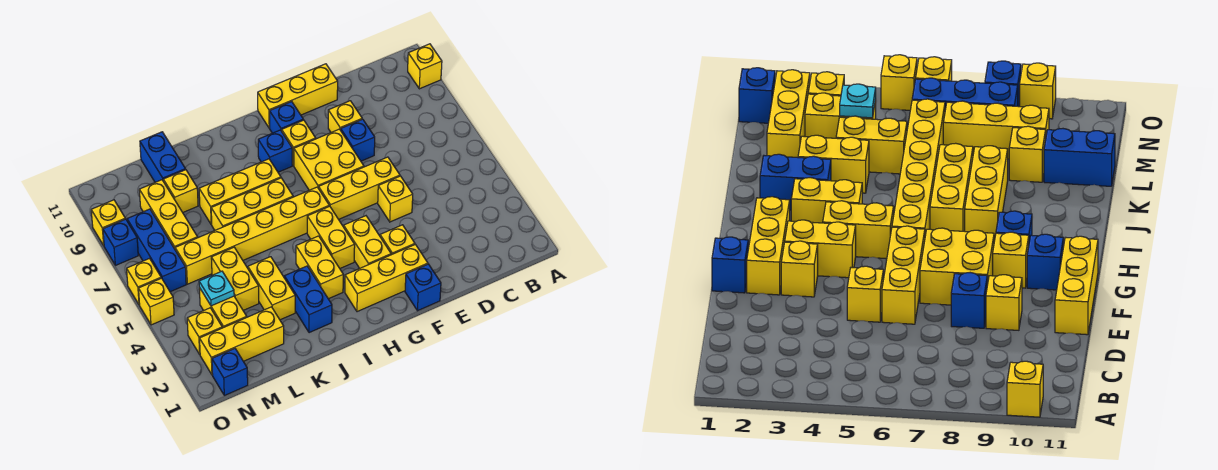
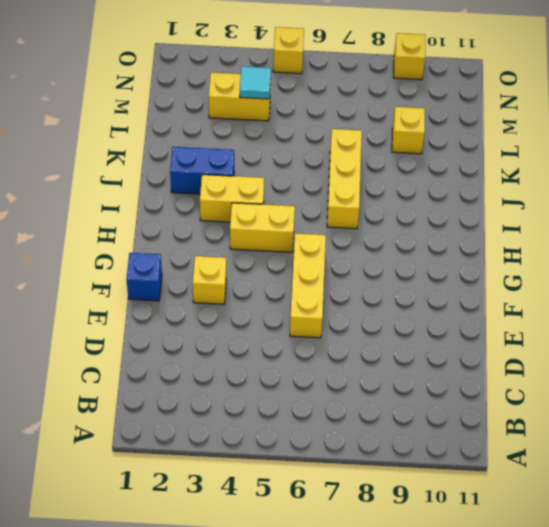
cyan 1x1 tile [240,67,271,99] -> cyan 1x1 plate [199,271,234,306]
none -> yellow 1x1 brick [408,44,442,89]
none -> yellow 1x1 brick [378,176,413,222]
none -> blue 1x1 brick [341,119,375,161]
none -> yellow 1x1 brick [328,101,362,132]

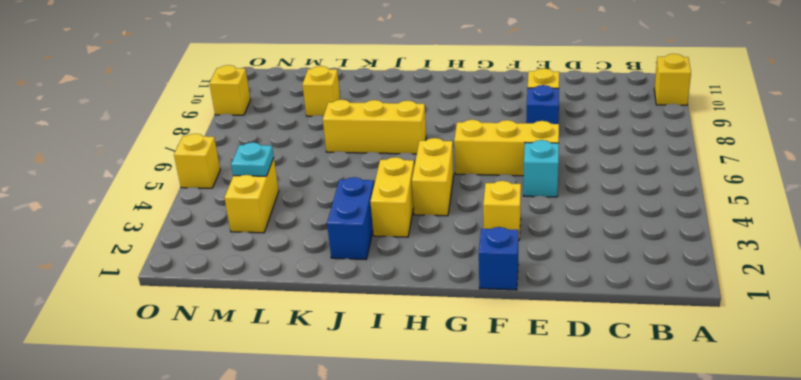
cyan 1x1 brick [523,140,559,197] -> yellow 1x1 brick [378,176,413,222]
none -> yellow 1x3 brick [258,64,338,128]
none -> yellow 1x3 brick [345,244,428,312]
none -> yellow 2x2 brick [294,129,364,190]
none -> yellow 1x2 brick [344,216,391,268]

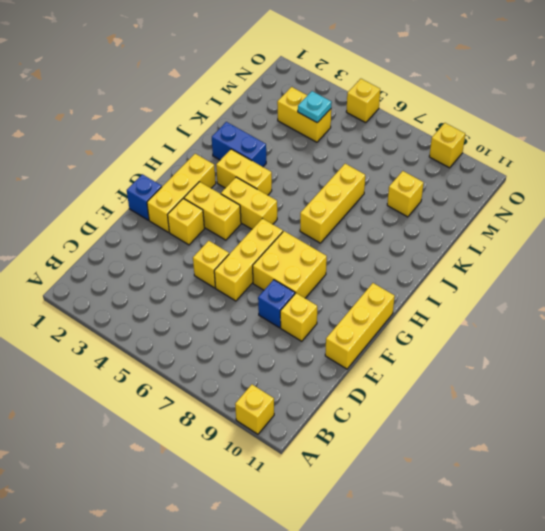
none -> yellow 1x1 brick [282,120,316,166]
none -> blue 1x1 brick [270,102,303,133]
none -> yellow 1x6 brick [175,187,329,284]
none -> blue 1x1 brick [258,130,292,172]

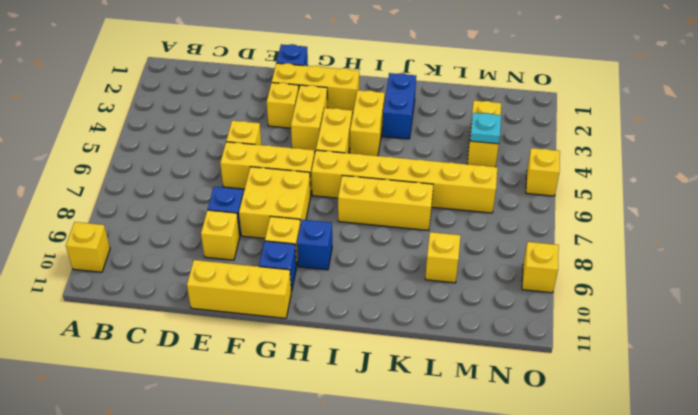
none -> yellow 1x3 brick [199,159,281,224]
none -> yellow 1x2 brick [248,257,295,320]
none -> yellow 1x3 brick [200,307,284,375]
none -> yellow 1x2 brick [211,247,259,310]

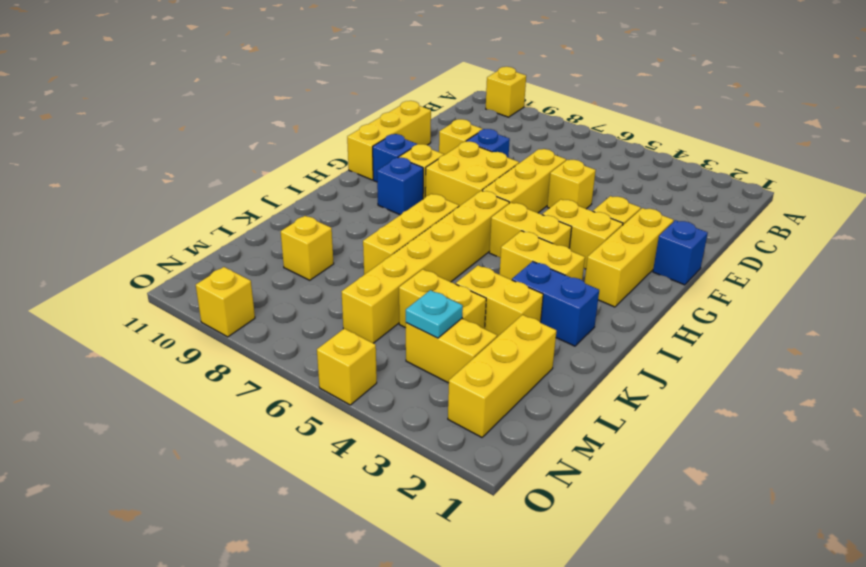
none -> yellow 1x3 brick [199,159,281,224]
none -> blue 1x2 brick [140,132,186,182]
none -> yellow 1x3 brick [139,180,198,249]
none -> blue 1x1 brick [212,349,248,396]

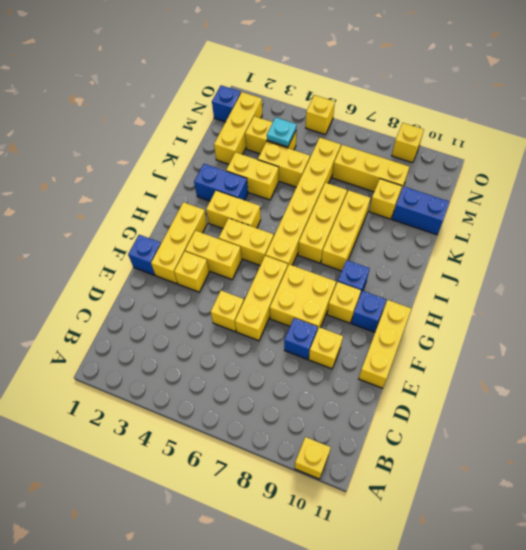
none -> yellow 1x1 brick [187,308,222,354]
none -> blue 1x3 brick [127,209,186,292]
none -> yellow 1x1 brick [127,259,161,305]
none -> blue 1x1 brick [103,219,138,265]

